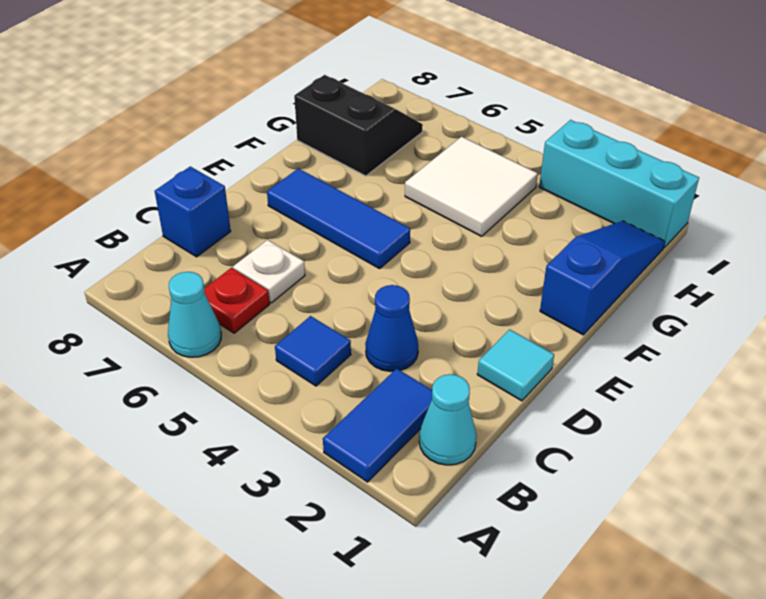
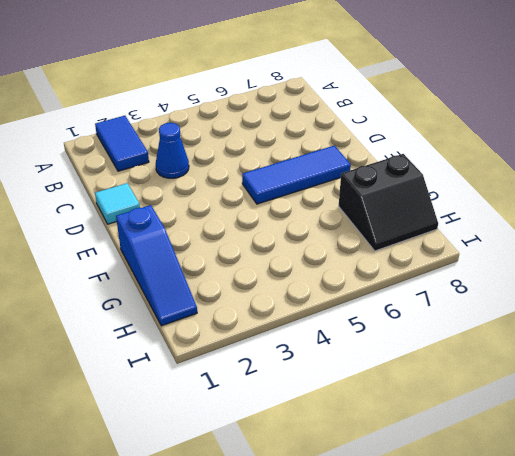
none -> cyan 1x1 cone [168,272,221,357]
none -> cyan 1x1 cone [419,374,476,465]
none -> blue 1x1 tile [275,316,351,386]

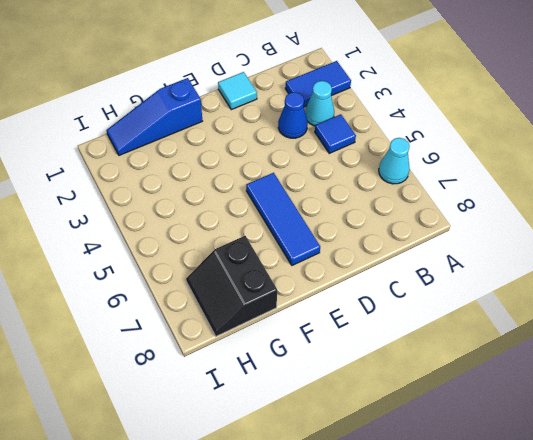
cyan 1x1 cone [305,81,334,126] -> cyan 1x1 cone moved to [419,374,476,465]
none -> red 1x1 plate [204,268,270,333]
none -> white 1x1 plate [233,240,305,303]
none -> blue 1x1 brick [155,167,231,257]

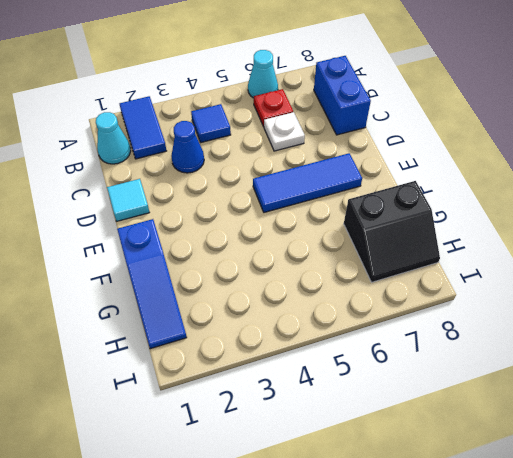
blue 1x2 brick [314,56,371,135] -> blue 1x1 brick [155,167,231,257]
none -> white 2x2 tile [405,137,538,236]
none -> cyan 1x3 brick [539,120,699,248]

